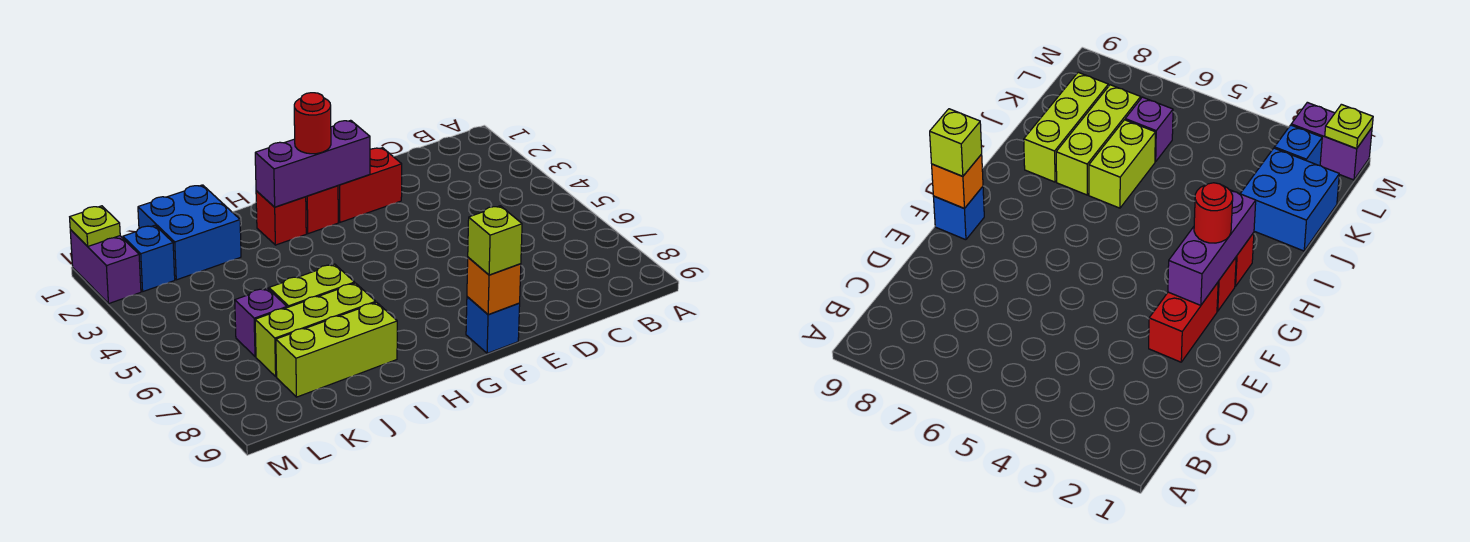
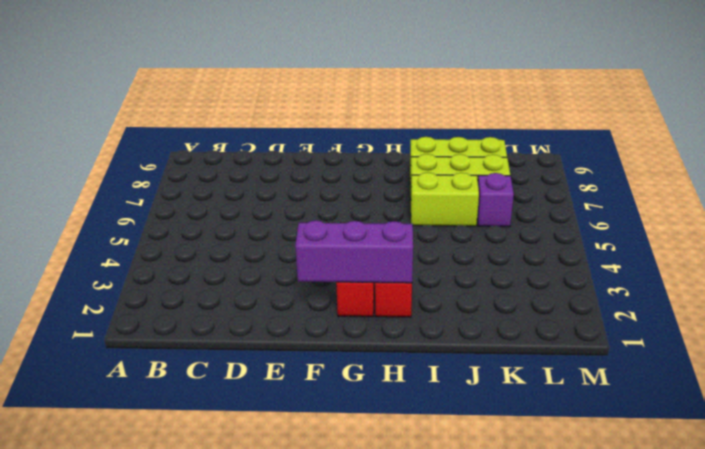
none -> red 1x2 brick [338,148,402,222]
none -> blue 1x1 brick [466,297,520,353]
none -> blue 2x2 brick [138,185,241,280]

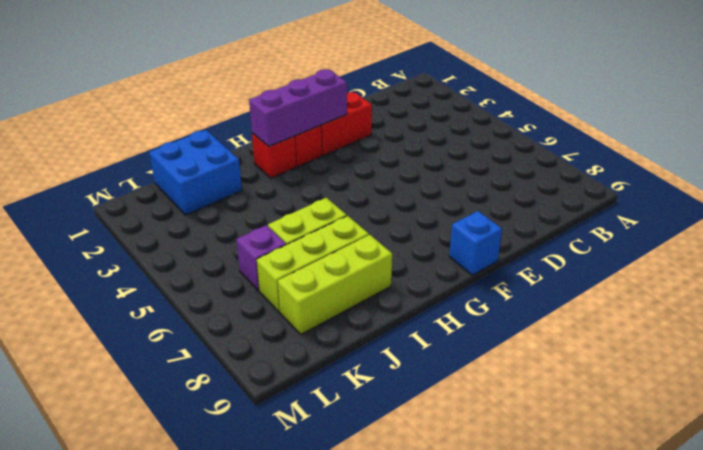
none -> blue 1x1 brick [123,225,175,291]
none -> purple 1x2 brick [70,230,141,303]
none -> orange 1x1 brick [467,257,521,315]

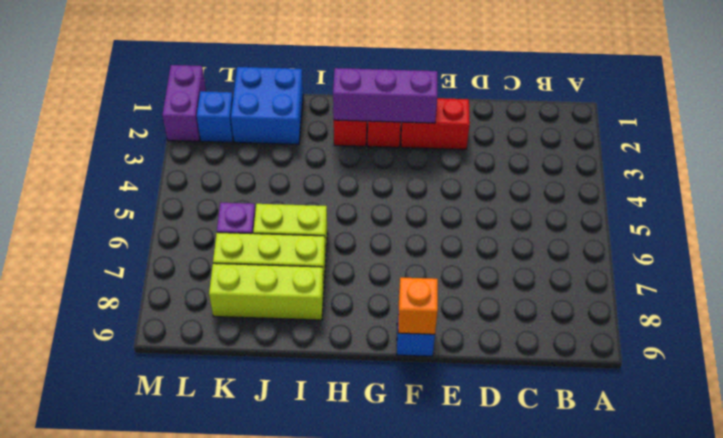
none -> lime 1x1 plate [70,206,120,246]
none -> lime 1x1 brick [468,206,522,275]
none -> red 1x1 round brick [294,93,331,154]

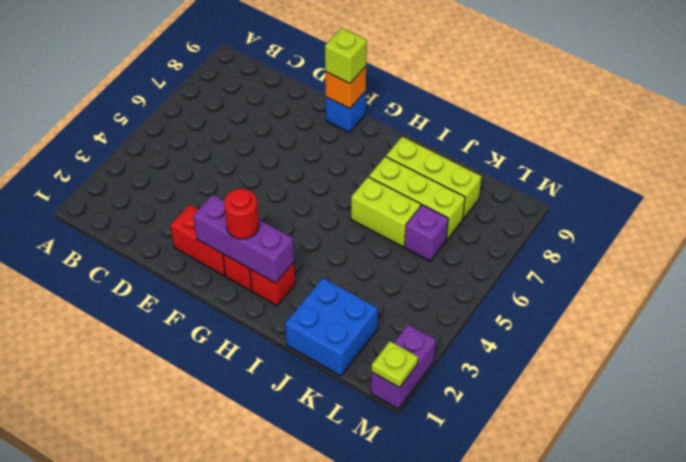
none -> blue 1x1 brick [123,225,175,291]

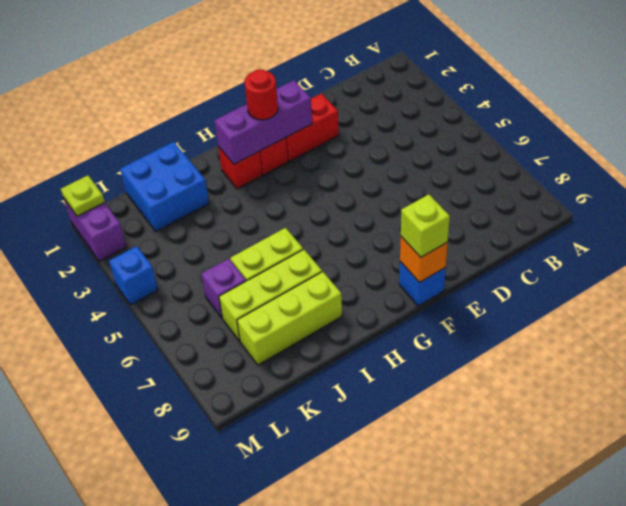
blue 1x1 brick [109,246,158,305] -> blue 1x1 brick moved to [123,225,175,291]

